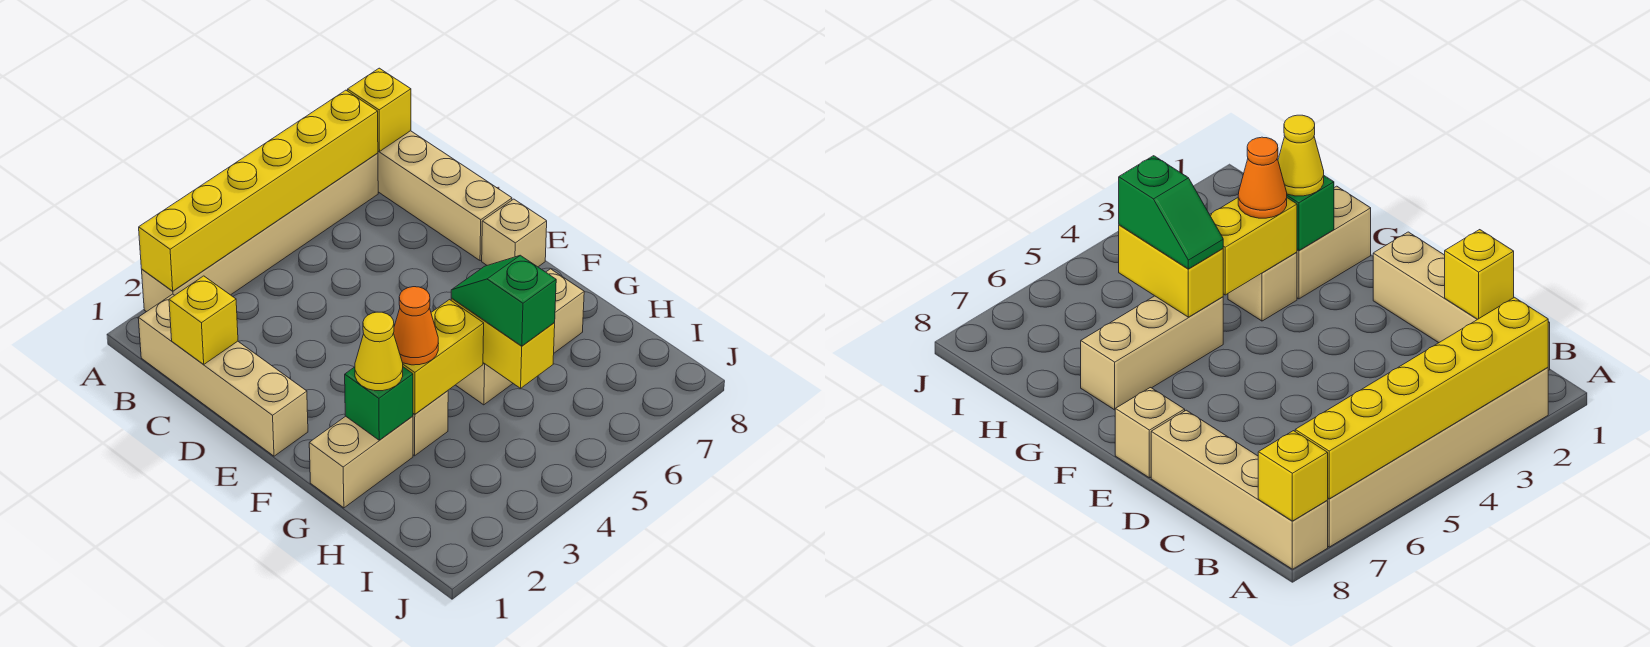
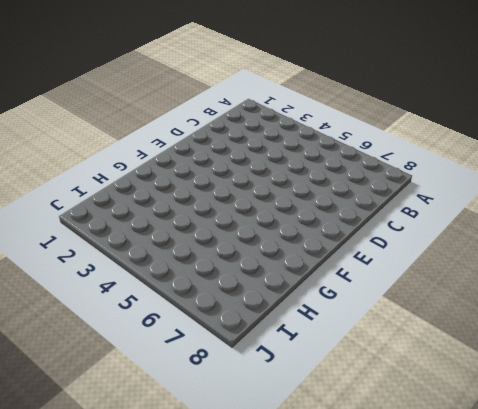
none -> tan 1x6 brick [142,153,378,312]
none -> tan 1x4 brick [378,131,512,261]
none -> tan 1x4 brick [138,294,308,456]

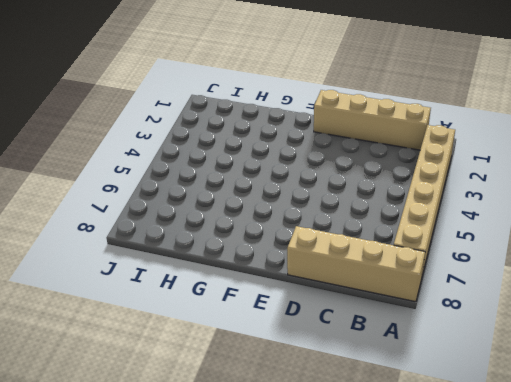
none -> tan 1x1 brick [482,199,547,267]
none -> tan 1x2 brick [309,416,413,508]
none -> tan 1x1 brick [413,391,448,456]

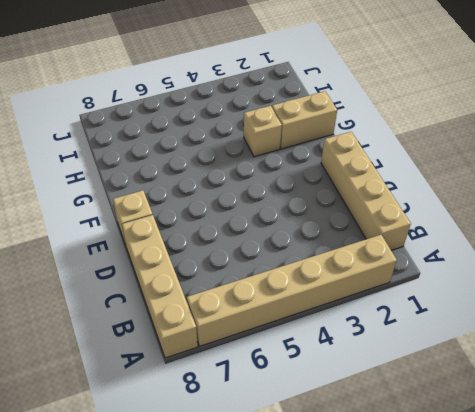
none -> tan 1x3 brick [456,269,584,405]
none -> yellow 1x6 brick [139,90,378,291]
none -> yellow 1x1 brick [347,68,411,151]

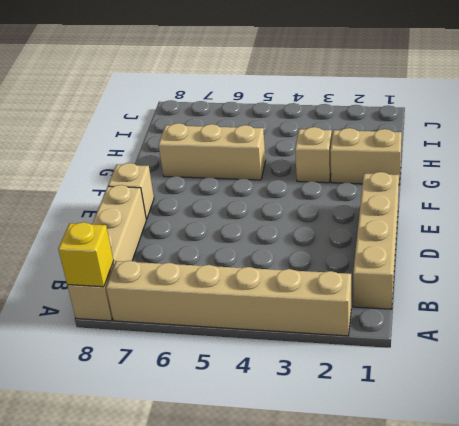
none -> yellow 1x6 brick [139,90,378,291]
none -> yellow 1x1 brick [169,276,238,365]
none -> green 1x1 brick [345,367,413,440]

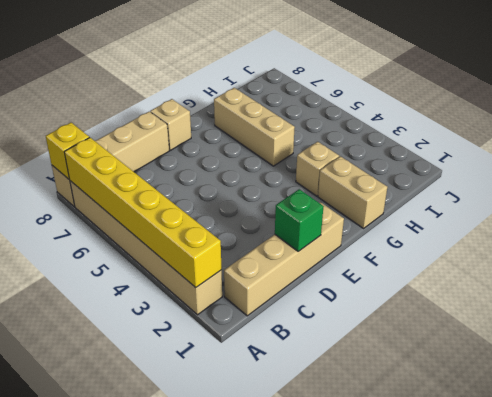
green 1x1 brick [275,189,324,251] -> green 1x1 brick moved to [345,367,413,440]
none -> yellow 1x1 brick [169,276,238,365]
none -> yellow 1x2 brick [403,300,484,414]
none -> yellow 1x2 brick [451,298,555,388]

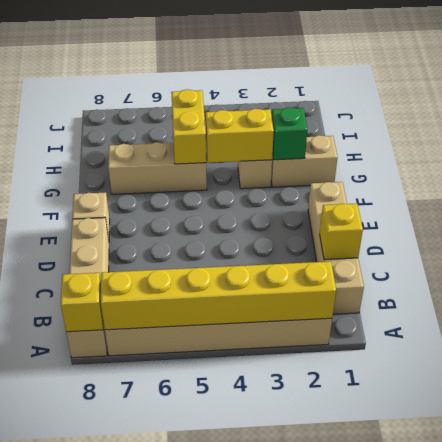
none -> yellow 1x1 cone [355,312,403,391]
none -> orange 1x1 cone [393,287,439,365]
none -> green 1x2 slope [451,255,556,346]

